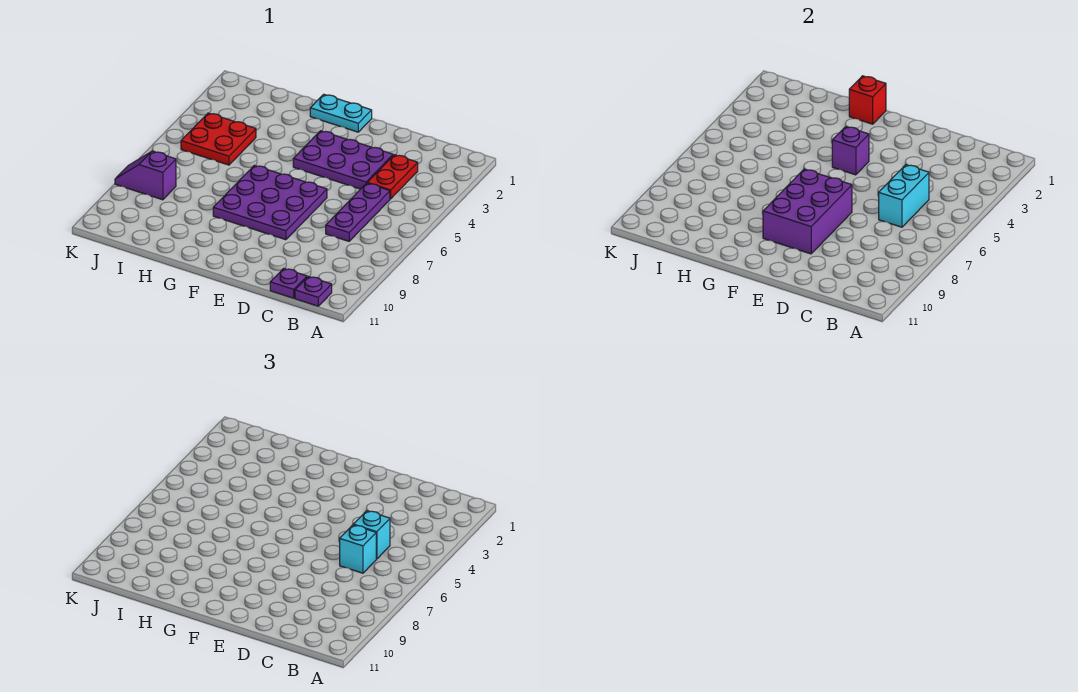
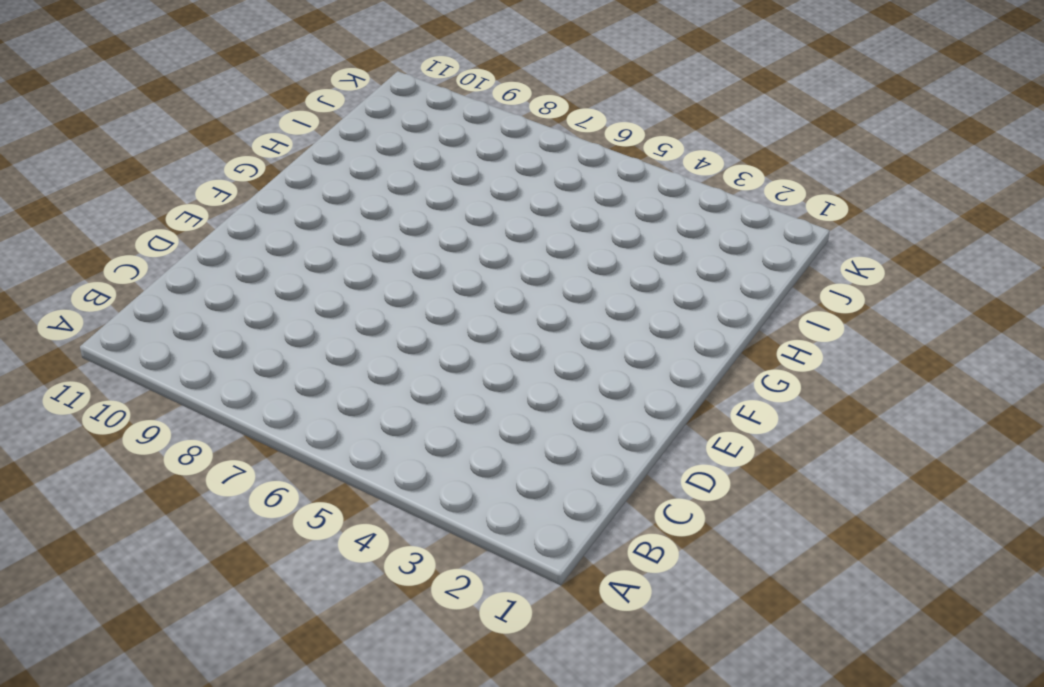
none -> purple 1x1 plate [295,276,332,306]
none -> red 1x2 plate [368,155,418,199]
none -> purple 1x3 plate [326,183,390,241]

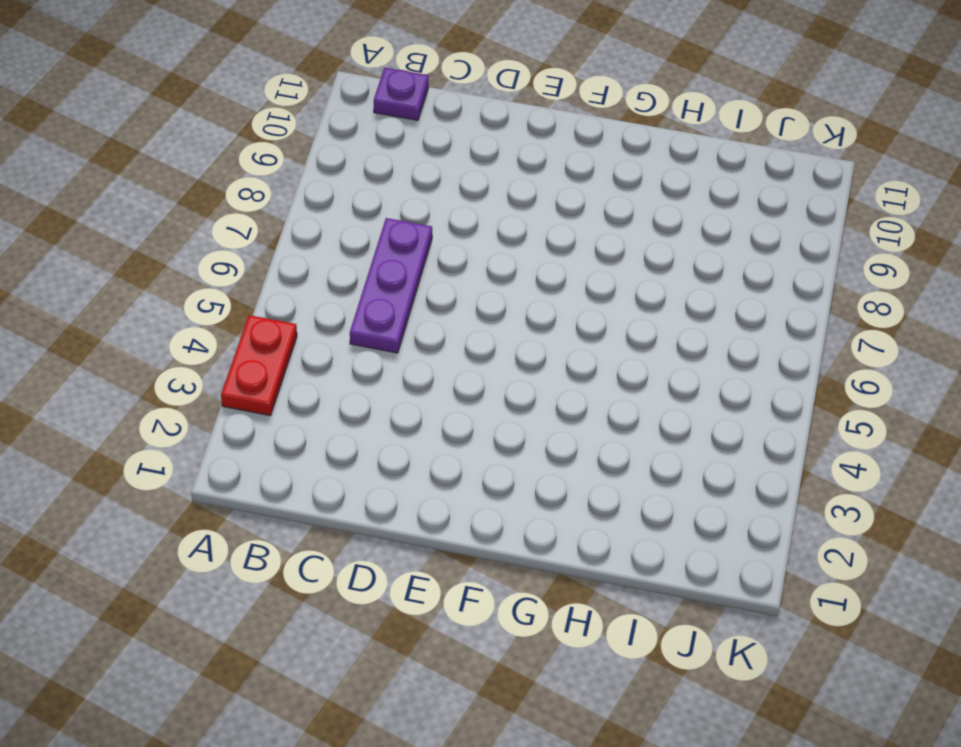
red 1x2 plate [221,315,297,416] -> red 1x2 plate moved to [368,155,418,199]
none -> purple 1x1 plate [270,268,307,298]
none -> purple 2x3 plate [293,131,393,189]
none -> purple 3x3 plate [213,165,327,240]

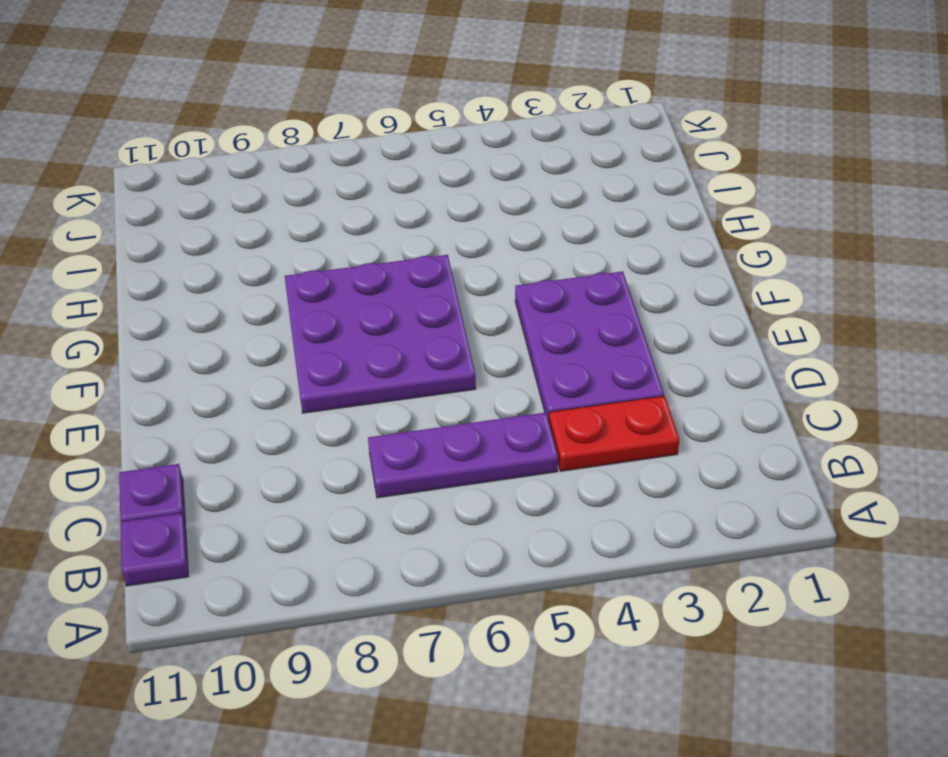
none -> cyan 1x2 plate [310,94,372,132]
none -> red 2x2 plate [181,113,256,165]
none -> purple 1x2 slope [115,151,176,200]

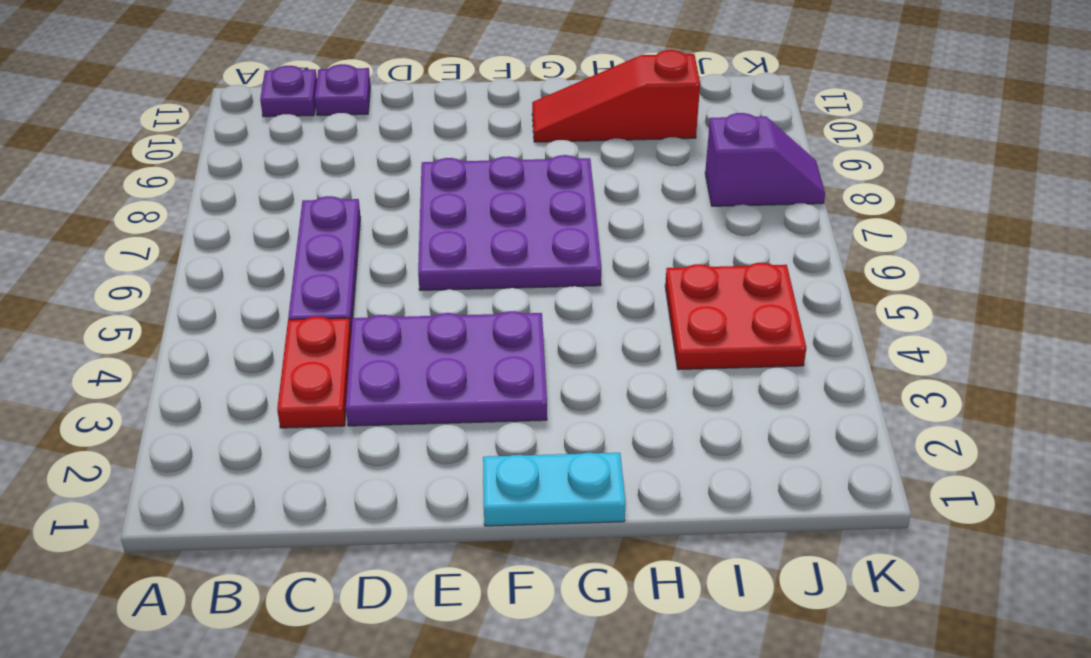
red 1x3 slope [532,50,700,142] -> none
none -> cyan 1x2 brick [879,165,929,227]
none -> purple 2x3 brick [763,169,852,254]
none -> purple 1x1 brick [832,127,869,175]

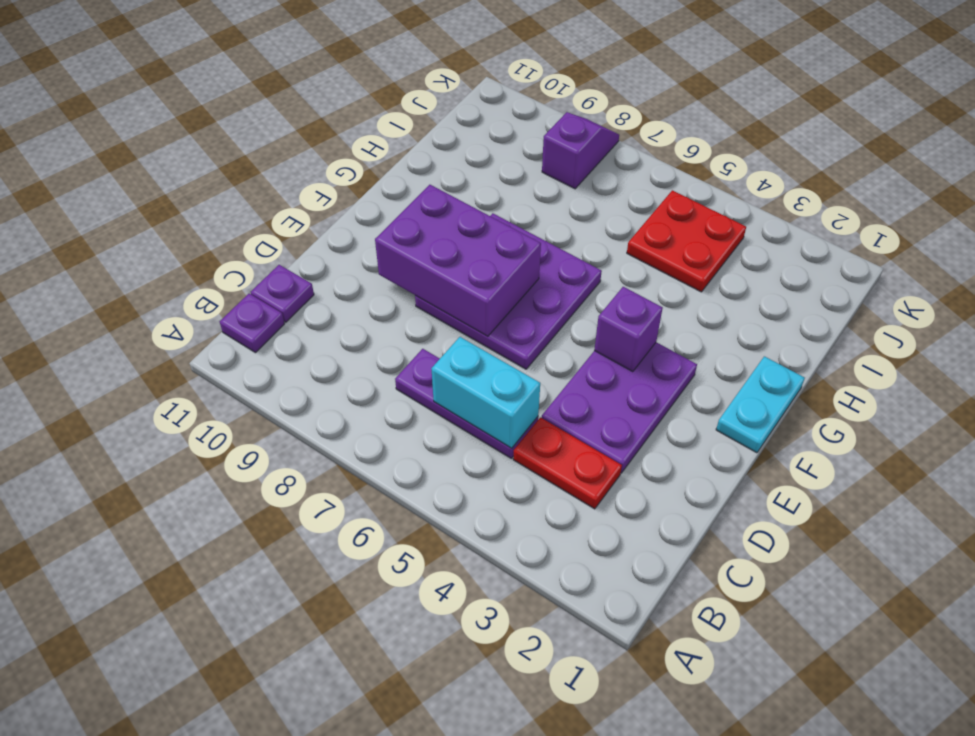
none -> red 1x1 brick [849,76,886,124]
none -> cyan 1x1 brick [353,511,390,559]
none -> cyan 1x1 brick [340,525,376,573]

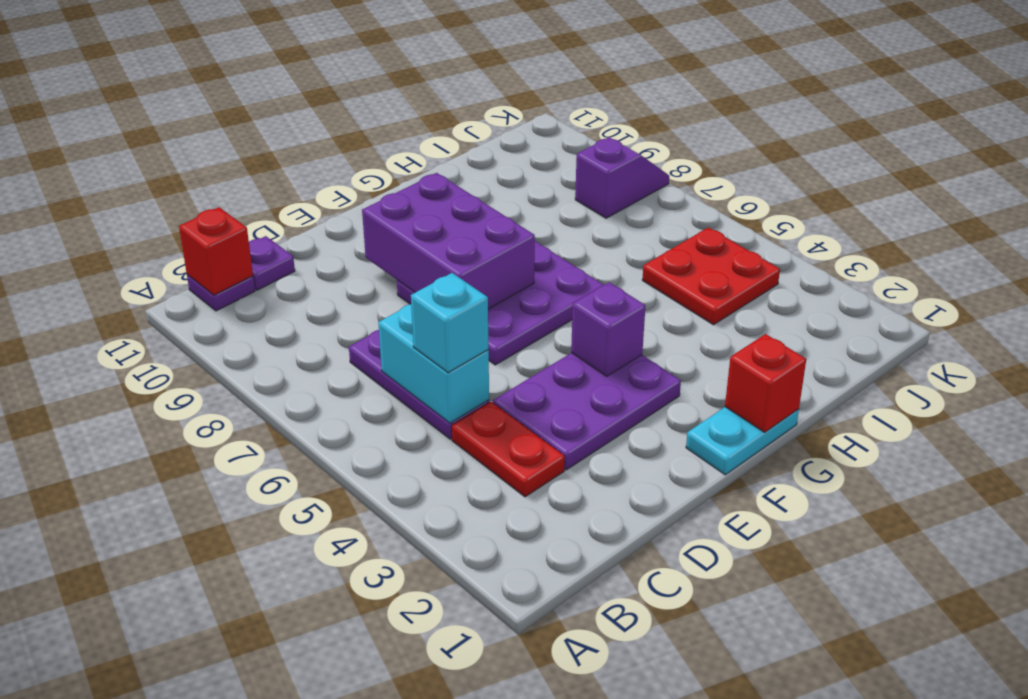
red 1x1 brick [179,207,253,295] -> none
none -> cyan 1x1 brick [340,525,376,573]

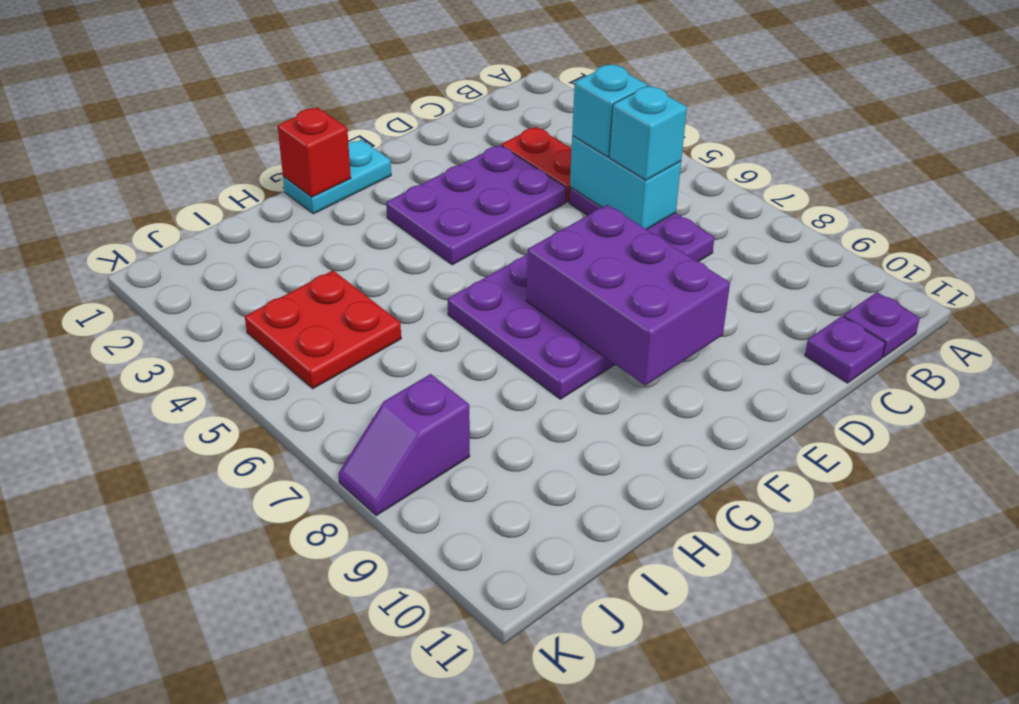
none -> purple 1x1 brick [832,127,869,175]

